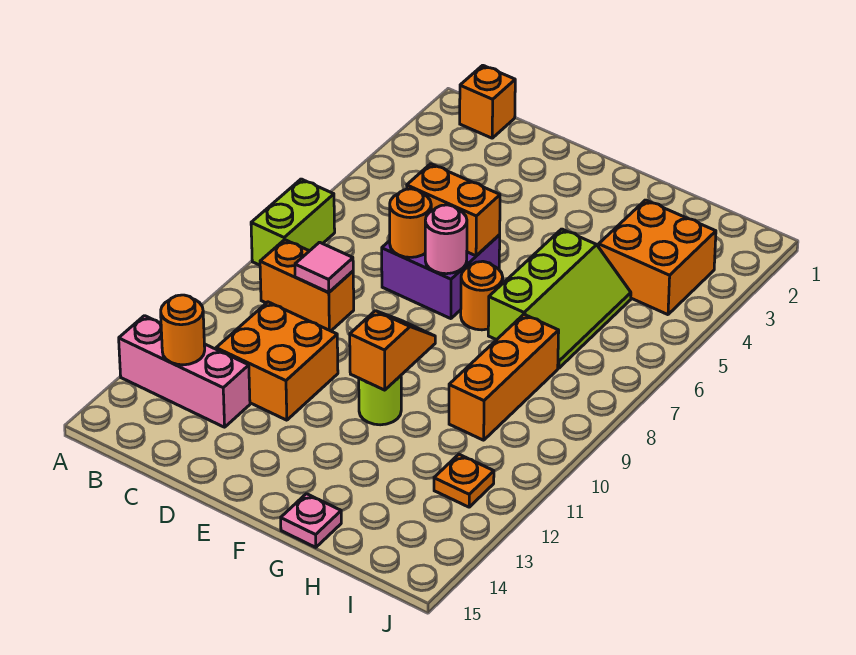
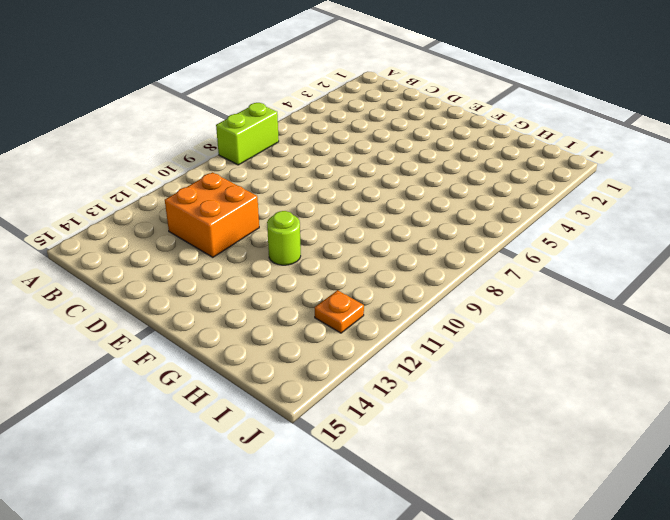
none -> pink 1x3 brick [119,316,250,427]
none -> orange 1x1 brick [460,65,515,138]
none -> orange 1x2 brick [260,240,354,331]

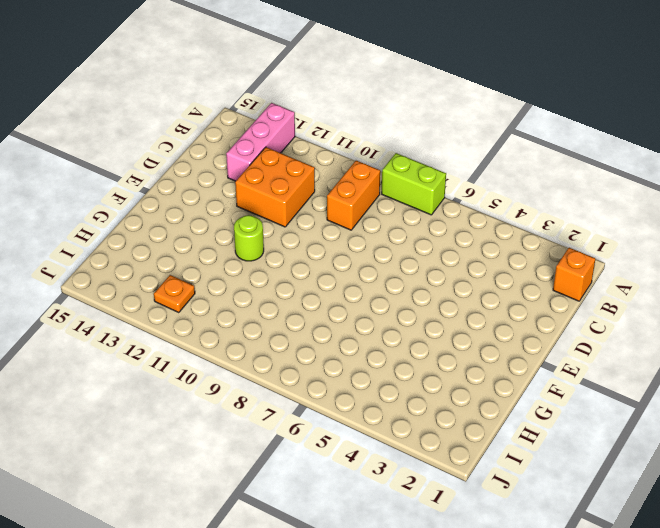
none -> purple 2x2 brick [382,235,500,319]
none -> orange 1x1 round brick [461,261,503,330]
none -> lime 2x3 slope [488,229,631,368]

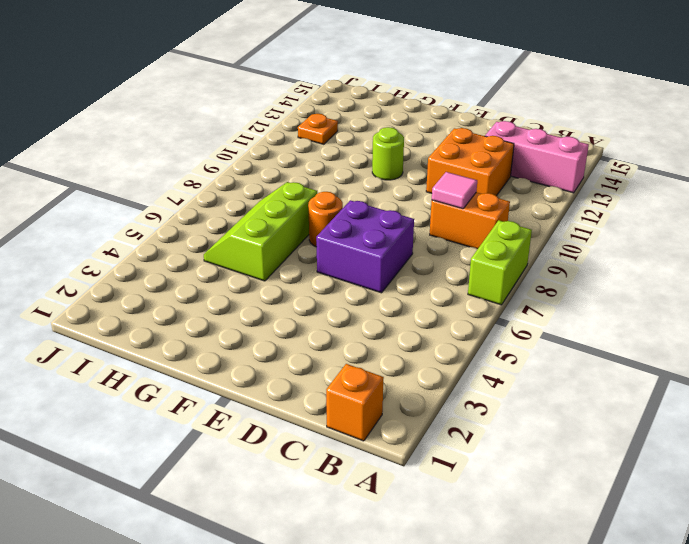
none -> pink 1x1 plate [281,494,341,547]
none -> orange 2x2 brick [599,200,716,315]
none -> orange 1x3 brick [449,314,559,440]

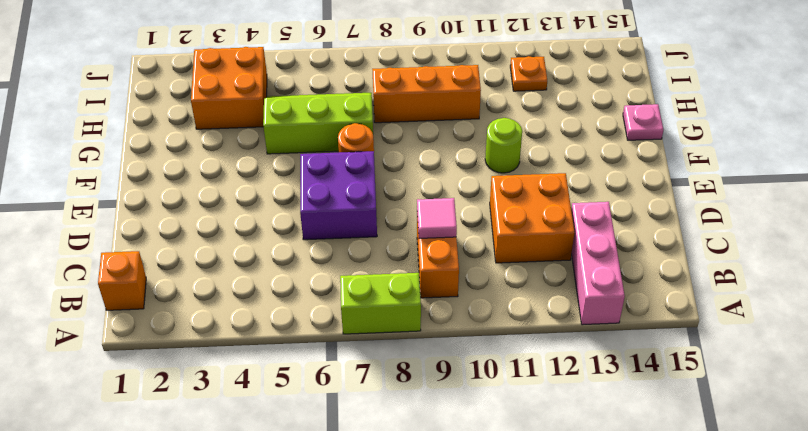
none -> orange 1x1 round brick [161,295,205,365]
none -> orange 1x2 brick [407,164,500,256]
none -> orange 1x1 round brick [390,189,431,257]

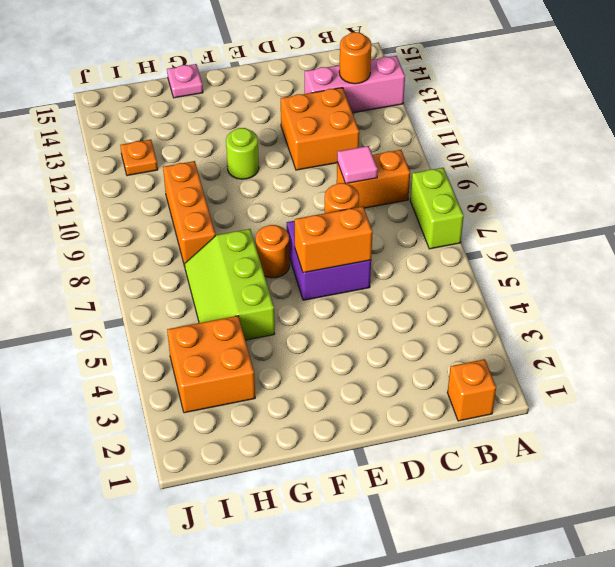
none -> pink 1x1 round brick [425,205,467,274]
none -> orange 1x2 slope [350,311,435,390]

